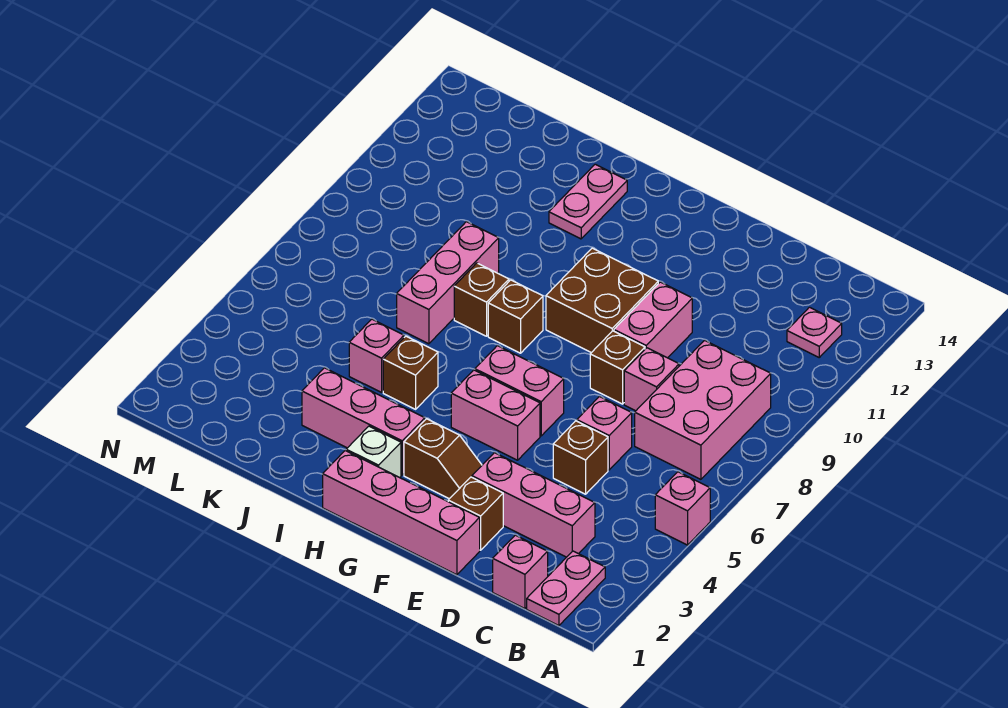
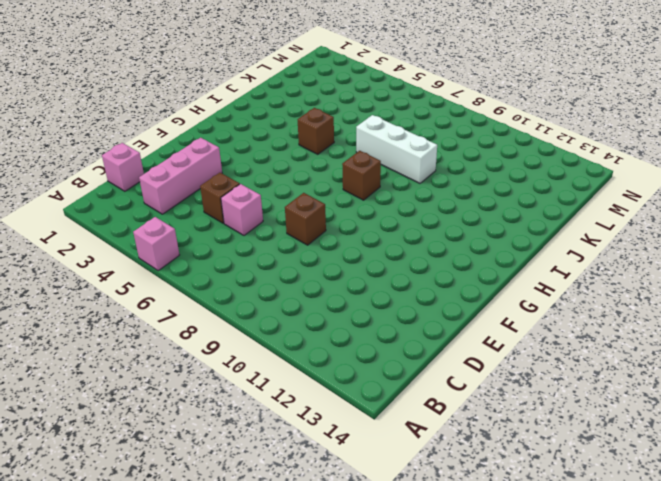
white 1x3 brick [356,115,437,183] -> pink 1x3 brick [397,222,499,344]
none -> pink 1x2 plate [527,551,605,626]
none -> pink 2x3 brick [635,340,771,479]
none -> pink 1x1 plate [787,307,842,357]

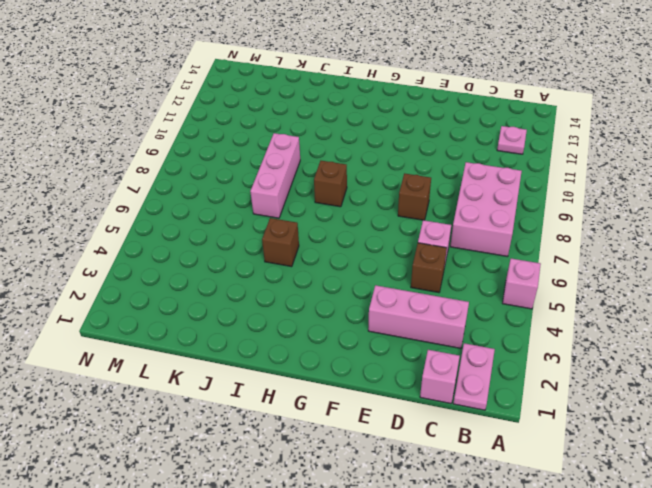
none -> pink 1x1 brick [624,348,679,411]
none -> pink 1x4 brick [323,451,480,575]
none -> brown 1x1 brick [448,477,503,550]

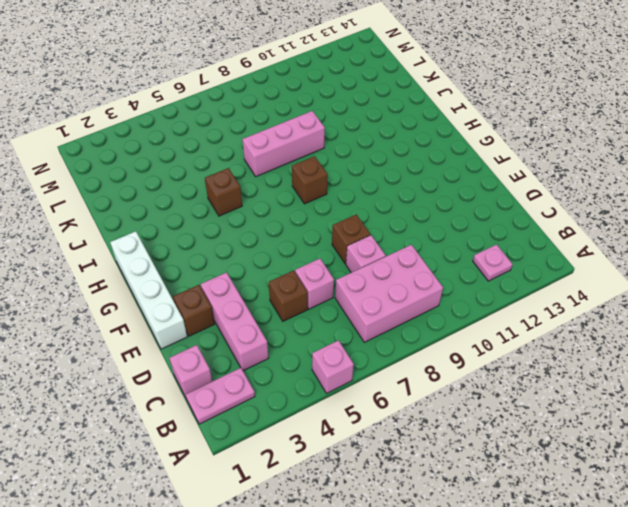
white 1x4 brick [110,231,187,349] -> pink 1x4 brick [323,451,480,575]
none -> pink 1x2 brick [614,282,692,358]
none -> brown 1x2 slope [404,419,482,499]
none -> pink 1x2 brick [451,370,540,460]

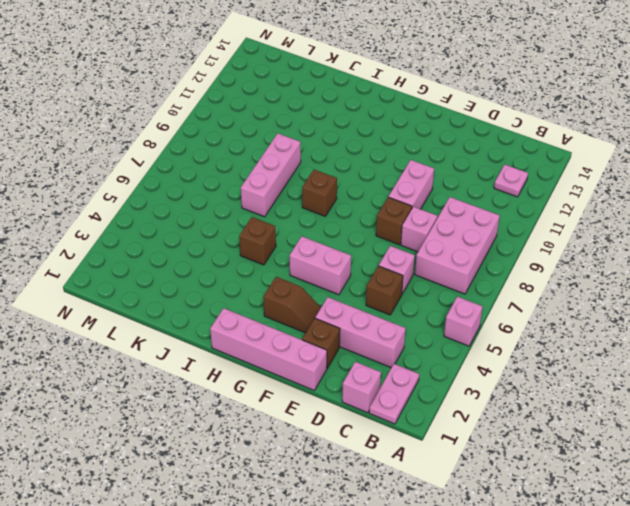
none -> pink 1x2 brick [475,346,564,436]
none -> brown 2x2 brick [546,248,658,353]
none -> white 1x1 brick [346,426,401,478]

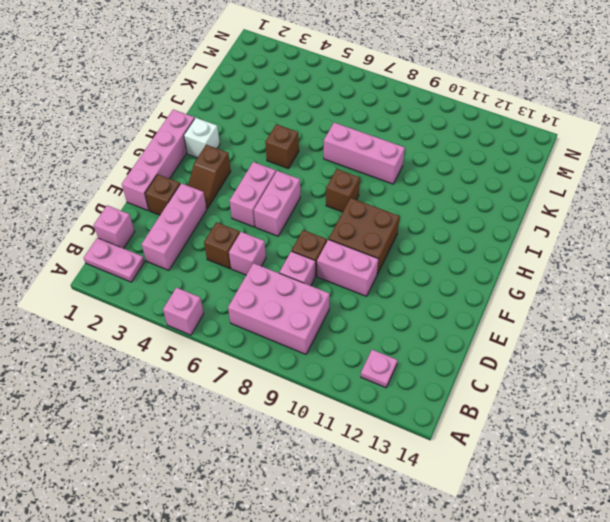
none -> pink 1x3 brick [302,368,425,475]
none -> brown 1x1 brick [454,263,509,336]
none -> pink 1x2 plate [549,164,627,239]

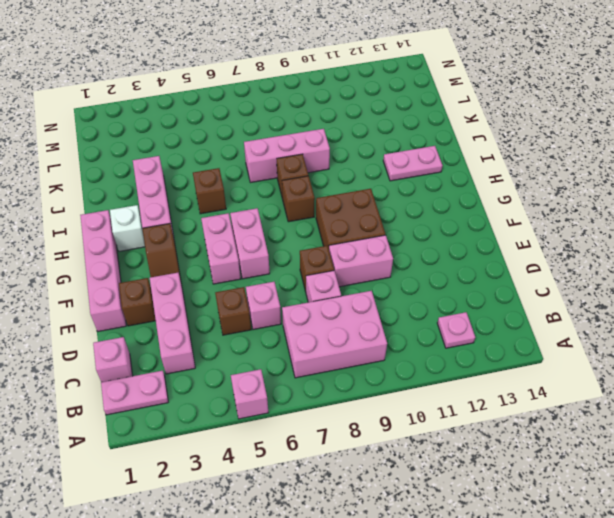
none -> pink 1x1 brick [349,319,404,392]

